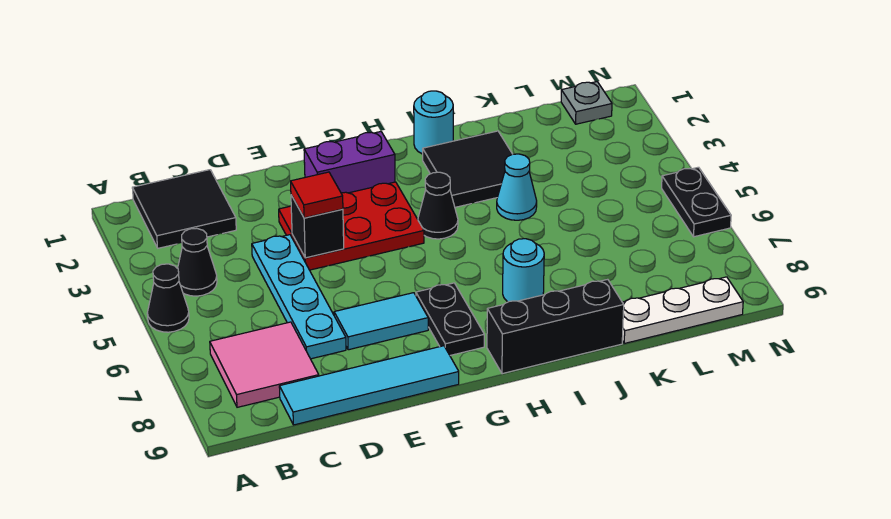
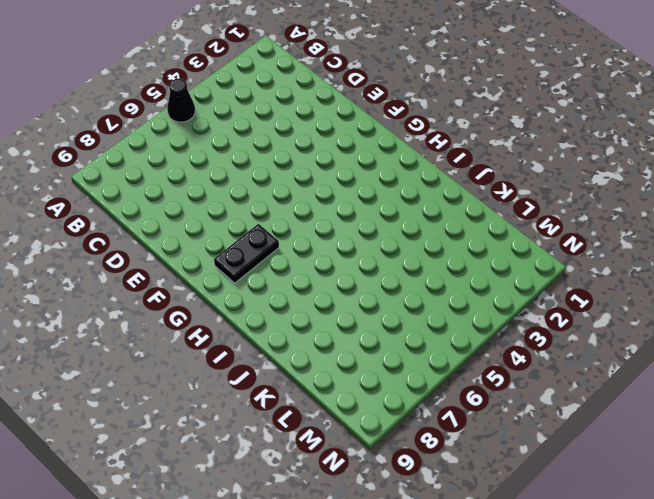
none -> black 2x2 tile [132,170,236,248]
none -> black 1x1 cone [178,228,217,296]
none -> pink 2x2 tile [210,322,319,407]

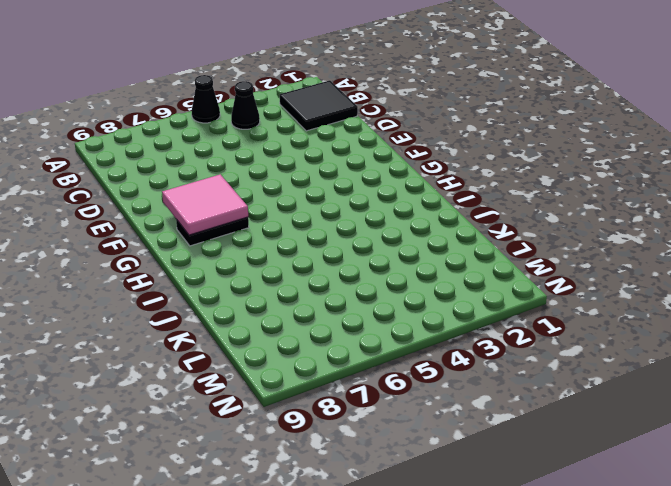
pink 2x2 tile [162,174,248,235] -> pink 2x2 tile moved to [210,322,319,407]
none -> cyan 1x4 tile [279,346,459,425]
none -> cyan 1x4 plate [252,235,346,359]
none -> red 2x3 plate [279,182,424,270]

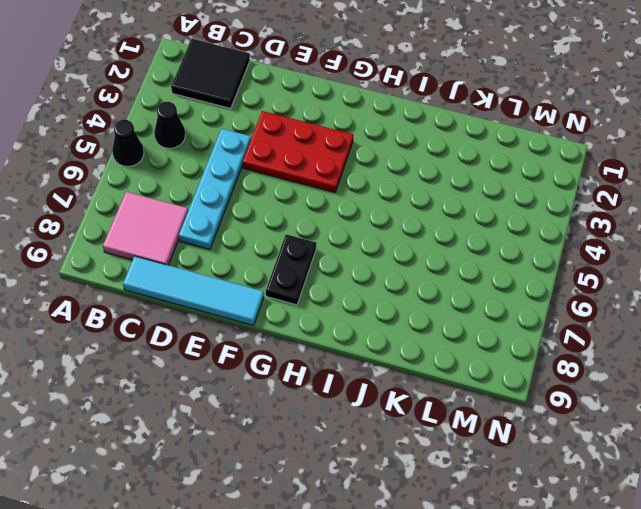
none -> cyan 1x2 tile [334,293,428,350]
none -> purple 1x2 brick [304,132,395,193]
none -> black 1x1 cone [418,172,458,239]

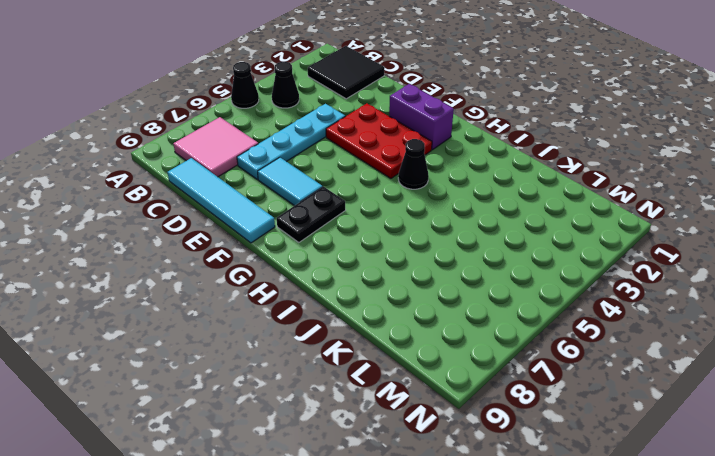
none -> black 1x3 brick [487,279,624,374]
none -> cyan 1x1 round brick [414,91,453,154]
none -> black 2x2 tile [423,131,512,207]

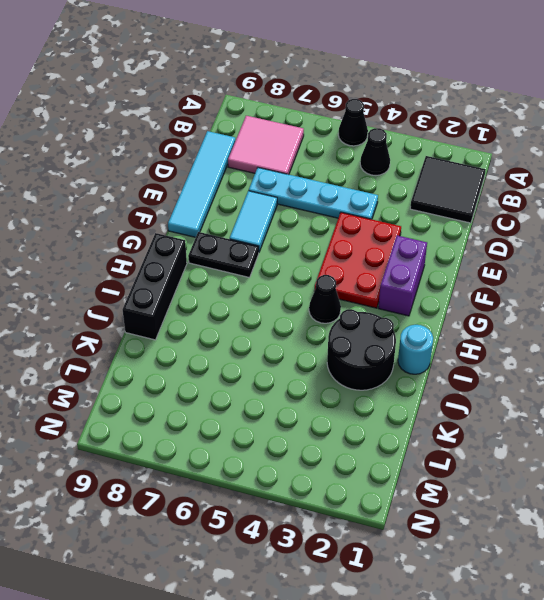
black 2x2 round brick [327,309,396,390] -> black 2x2 tile [423,131,512,207]
none -> cyan 1x1 round brick [503,239,544,302]
none -> cyan 1x1 cone [497,154,537,220]
none -> white 1x3 plate [622,277,743,343]

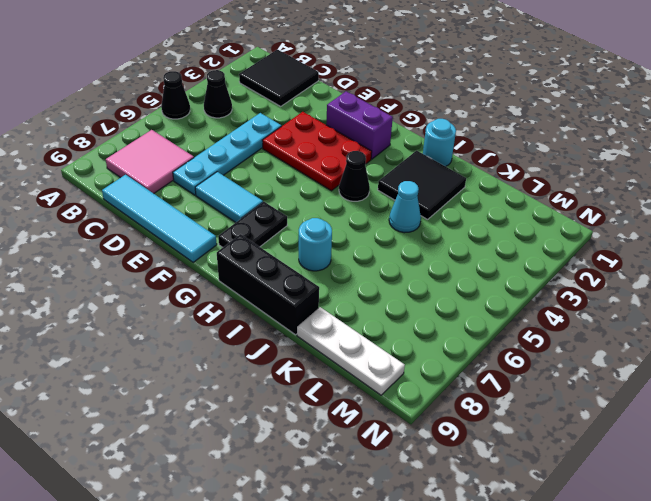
none -> grey 1x1 plate [561,82,612,124]
none -> black 1x2 plate [662,167,731,237]
none -> black 1x1 brick [291,195,344,258]

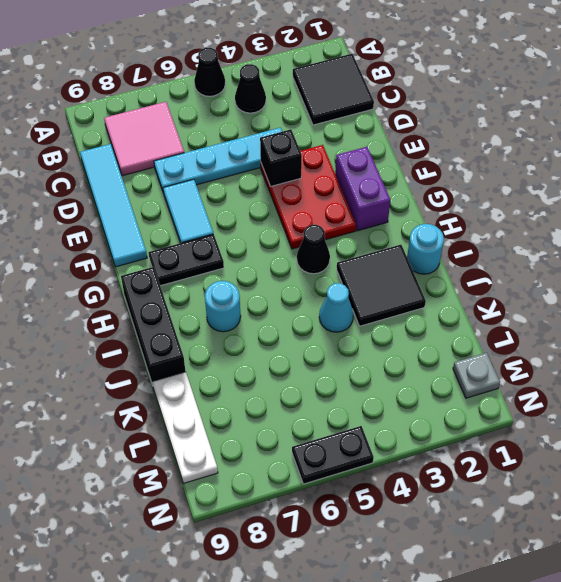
none -> red 1x1 tile [291,172,343,218]

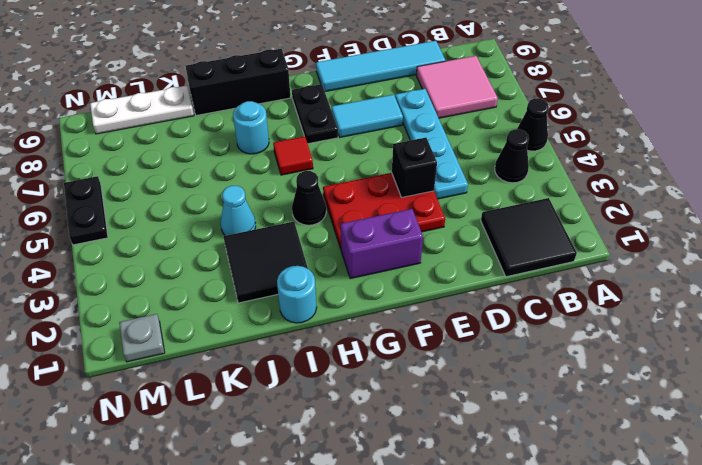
red 1x1 tile [273,136,313,175] -> red 1x1 tile moved to [291,172,343,218]

